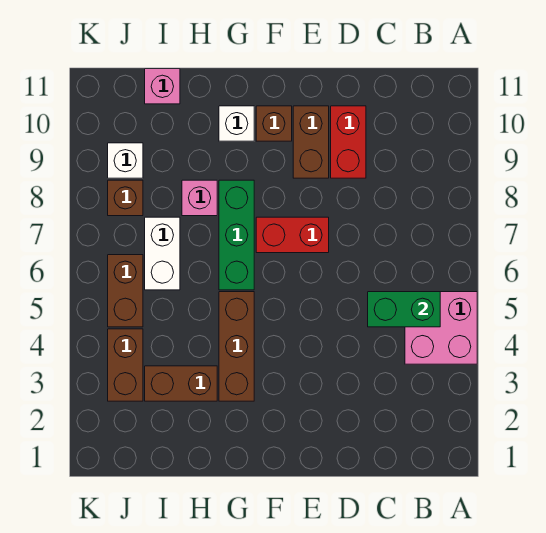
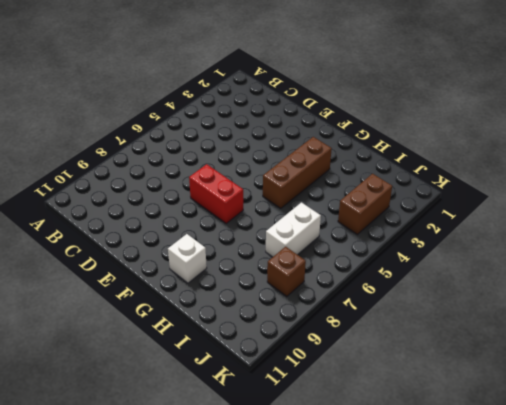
none -> pink 2x2 brick [405,292,477,364]
none -> red 1x2 brick [331,106,366,178]
none -> brown 1x2 brick [293,106,329,178]

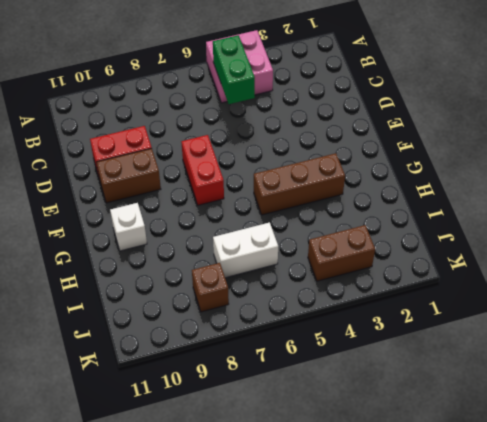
none -> brown 1x1 brick [256,106,292,141]
none -> green 1x3 brick [219,180,254,290]
none -> brown 1x2 brick [145,366,217,401]

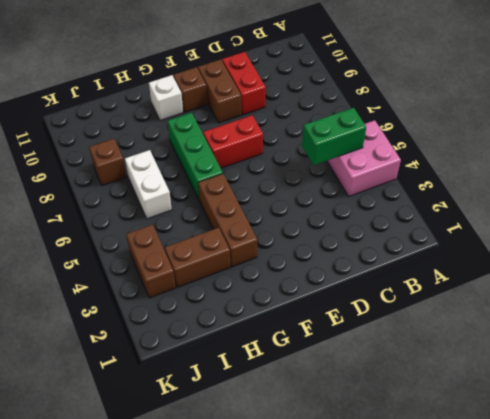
none -> pink 1x1 brick [182,180,217,216]
none -> pink 1x1 brick [145,69,180,104]
none -> brown 1x2 brick [108,255,143,327]

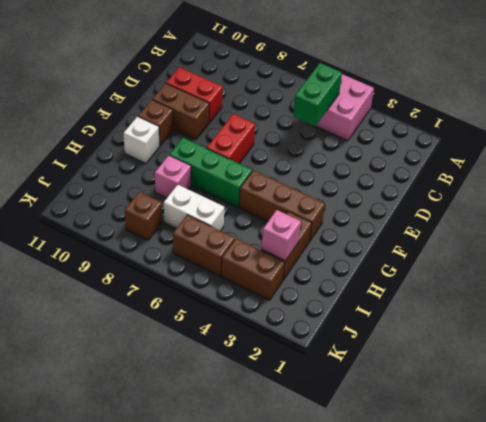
pink 1x1 brick [262,210,301,261] -> pink 1x1 brick moved to [145,69,180,104]
none -> white 1x1 brick [108,143,143,178]

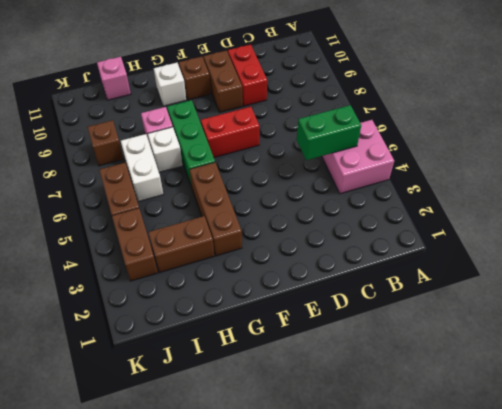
white 1x1 brick [148,127,183,172] -> white 1x1 brick moved to [108,143,143,178]

